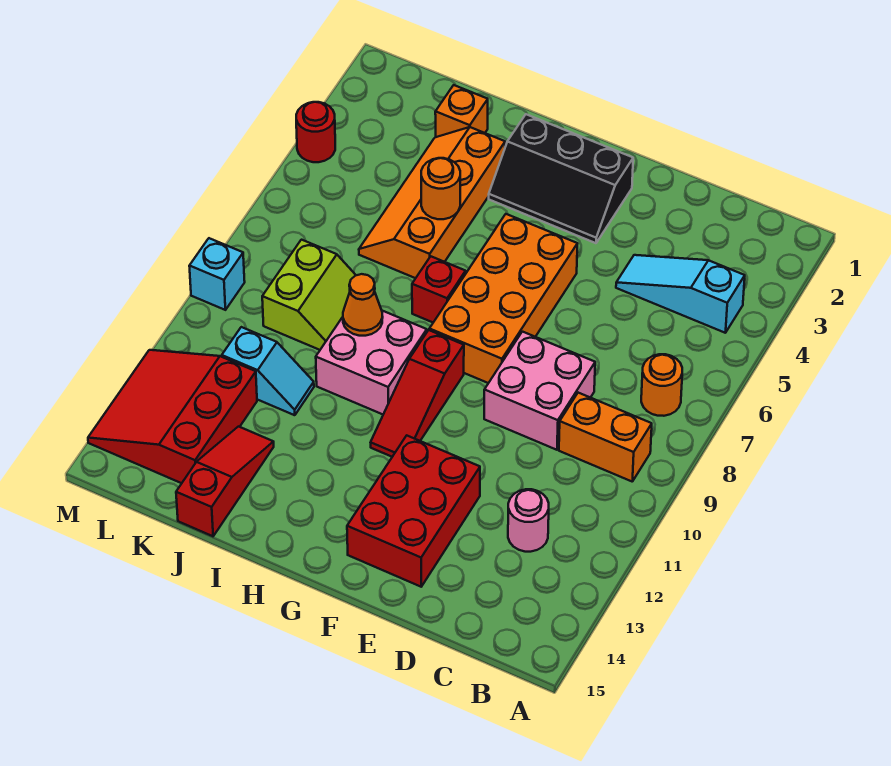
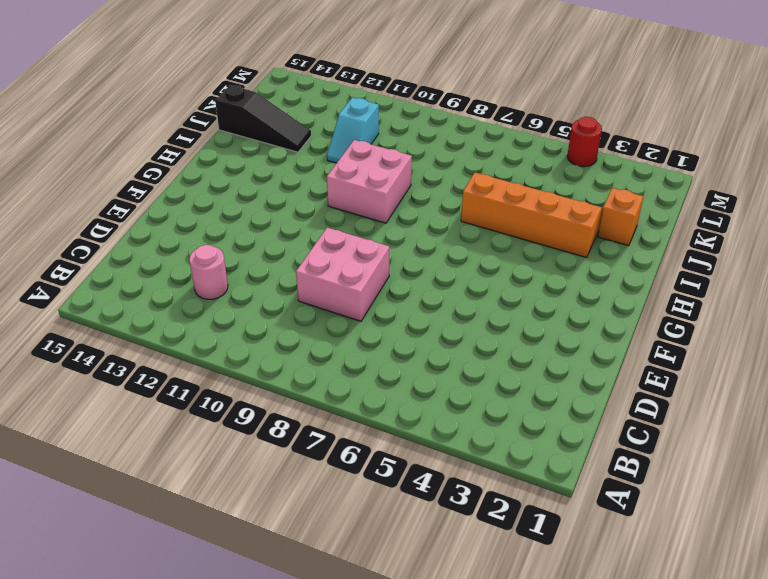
black 1x3 slope [215,85,311,152] -> red 1x3 slope [176,427,274,536]
none -> cyan 1x3 slope [616,255,745,333]
none -> orange 1x1 round brick [641,354,682,416]
none -> orange 1x2 brick [559,393,652,481]

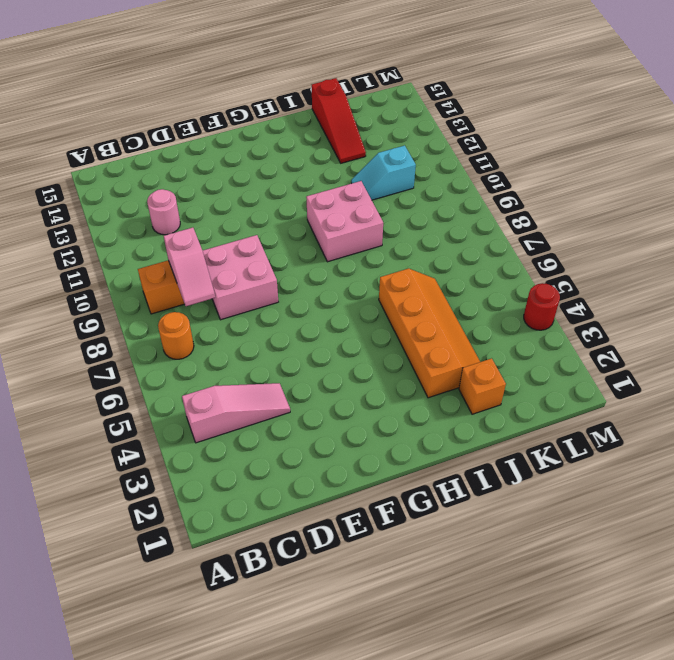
pink 1x3 slope [182,383,290,443] -> cyan 1x3 slope [616,255,745,333]
pink 1x2 slope [164,228,215,306] -> none
none -> red 2x3 brick [347,436,480,587]
none -> black 2x3 slope [489,114,633,243]
none -> orange 2x4 brick [429,214,577,383]

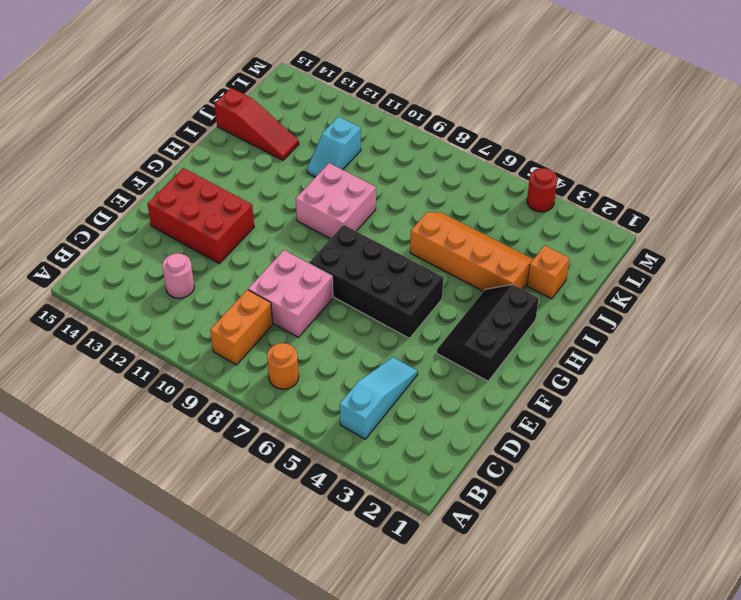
black 2x4 brick [309,225,443,338] -> orange 2x4 brick [429,214,577,383]
none -> red 1x3 slope [371,330,464,457]
none -> red 1x1 brick [412,256,466,322]
none -> lime 2x2 slope [262,240,356,350]

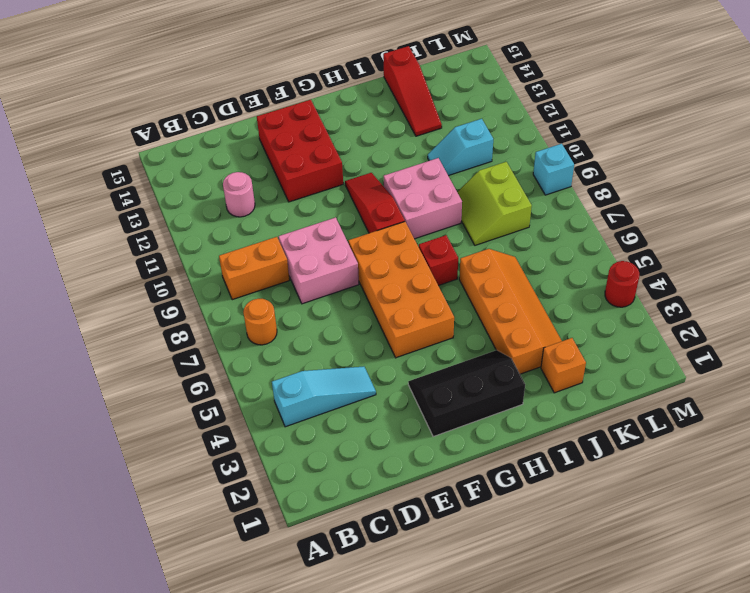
none -> red 3x3 slope [88,350,257,483]
none -> orange 1x1 round brick [421,158,460,219]
none -> orange 1x1 cone [343,274,383,336]

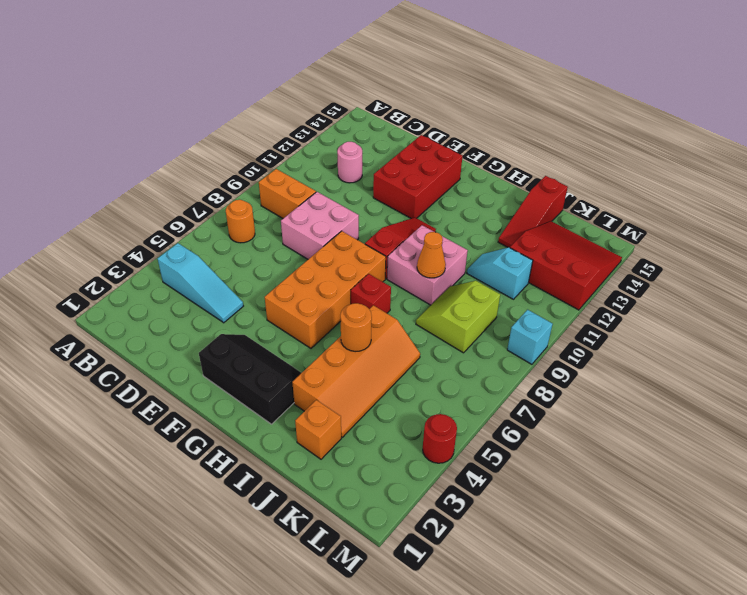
red 3x3 slope [510,221,622,310] -> red 3x3 slope turned to [88,350,257,483]

